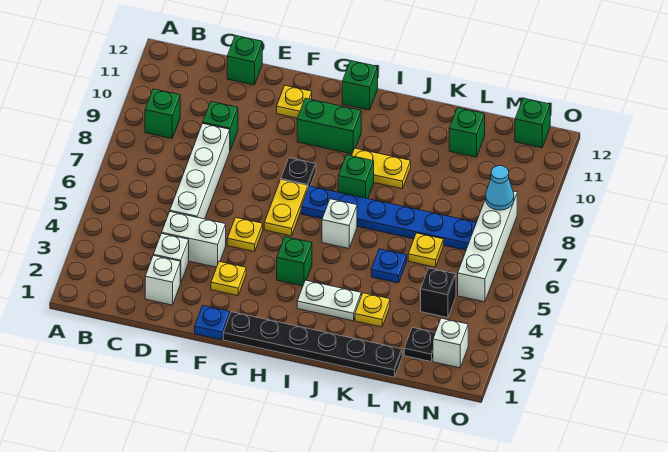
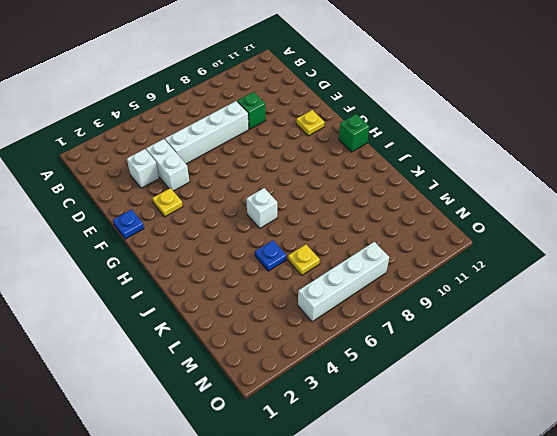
none -> green 1x1 brick [145,89,180,138]
none -> white 1x1 brick [145,256,180,305]
none -> green 1x1 brick [227,35,262,85]
none -> yellow 1x1 plate [227,218,263,252]

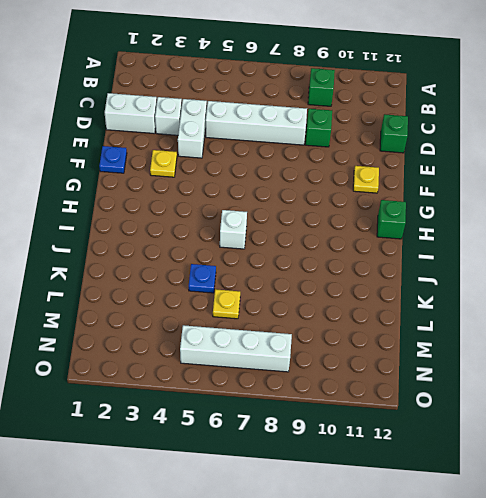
white 1x2 brick [105,93,157,134] -> white 1x1 brick [145,256,180,305]
none -> yellow 1x1 plate [227,218,263,252]
none -> black 1x6 plate [223,312,402,377]
none -> yellow 1x2 plate [264,180,308,236]
none -> black 1x1 plate [281,158,316,187]

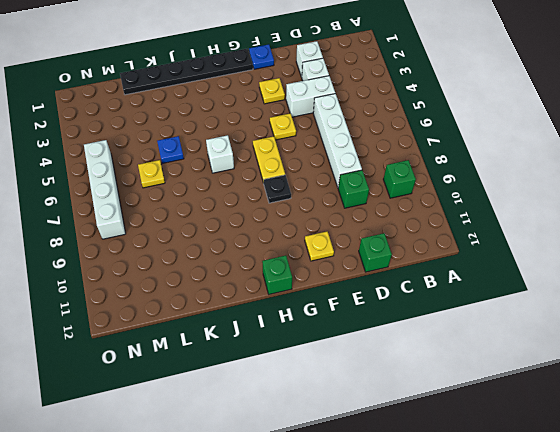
none -> green 1x2 brick [297,98,361,154]
none -> green 1x1 brick [277,237,312,286]
none -> blue 1x6 plate [301,186,476,250]
none -> white 1x2 plate [297,280,361,321]

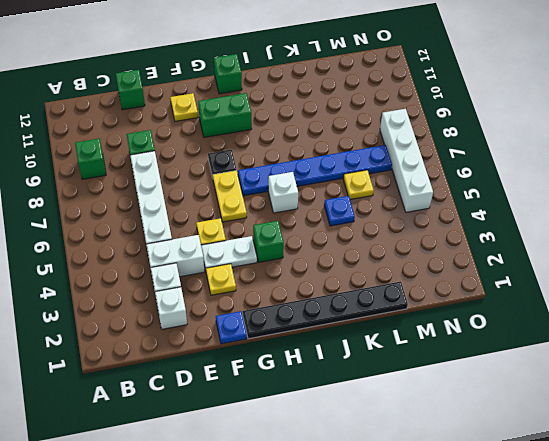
white 1x2 plate [201,236,257,270] -> white 1x2 plate moved to [297,280,361,321]
none -> green 1x1 brick [338,155,374,199]
none -> yellow 1x2 plate [352,148,411,189]
none -> yellow 1x1 plate [355,293,390,327]
none -> green 1x1 brick [449,108,485,157]

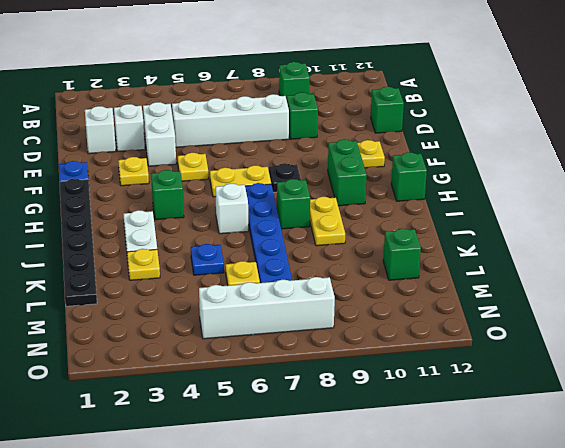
none -> black 1x1 plate [404,327,435,362]
none -> black 1x1 brick [421,268,456,318]
none -> white 1x1 brick [433,318,468,368]
none -> green 1x1 brick [515,98,550,148]

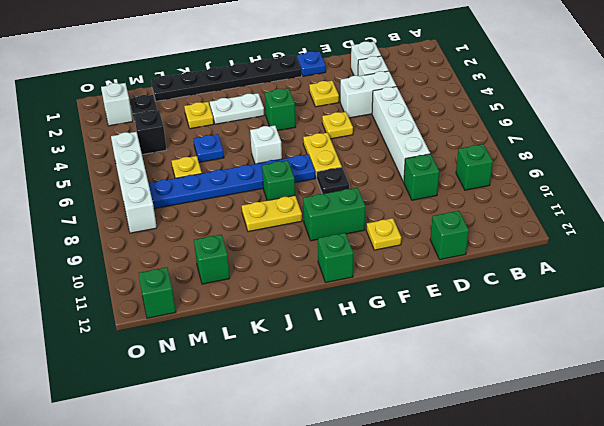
none -> cyan 1x1 cone [486,166,514,210]

